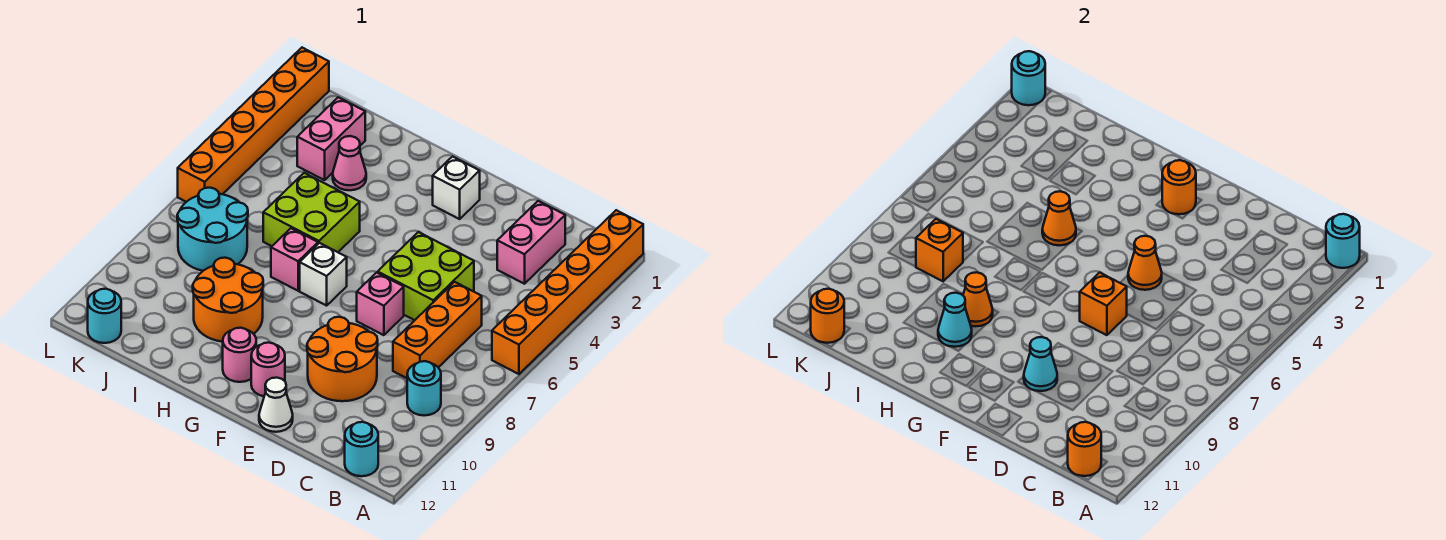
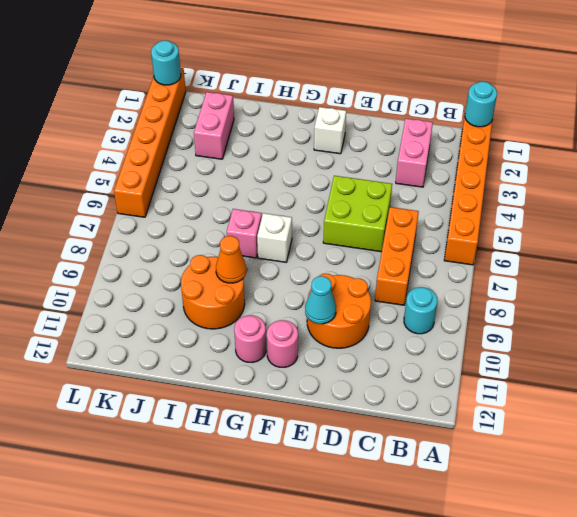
none -> cyan 1x1 round brick [345,422,378,476]
none -> pink 1x1 brick [357,273,404,335]
none -> white 1x1 cone [259,378,293,432]
none -> lime 2x2 brick [263,173,360,252]

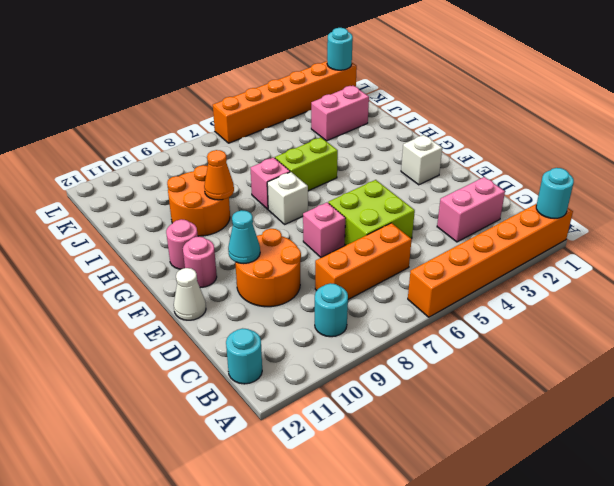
lime 1x2 brick [275,138,338,191] -> lime 2x2 brick [263,173,360,252]
none -> pink 1x1 cone [333,136,366,190]
none -> cyan 2x2 round brick [177,188,248,271]
none -> cyan 1x1 round brick [88,289,121,343]
none -> orange 1x1 round brick [1068,422,1101,476]

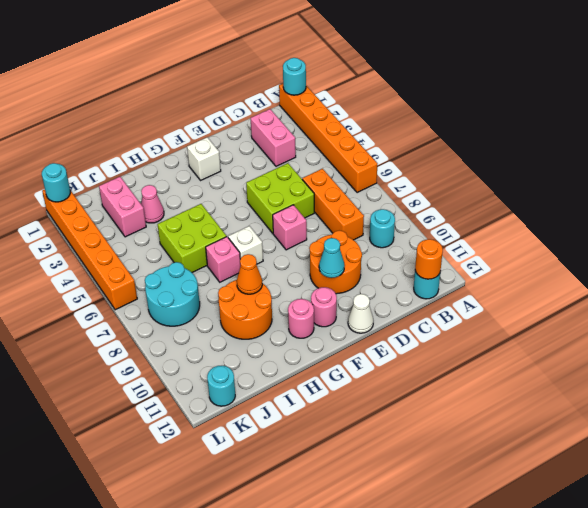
none -> orange 1x1 cone [1128,236,1162,290]
none -> orange 1x1 brick [1080,273,1127,335]
none -> orange 1x1 round brick [1162,160,1196,214]
none -> orange 1x1 cone [1042,191,1076,245]

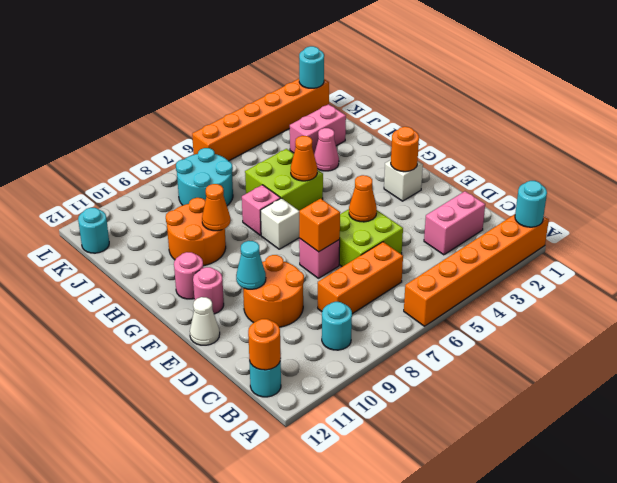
none -> cyan 1x1 cone [938,293,972,347]
none -> orange 1x1 brick [916,219,963,281]
none -> orange 1x1 round brick [811,289,844,343]

